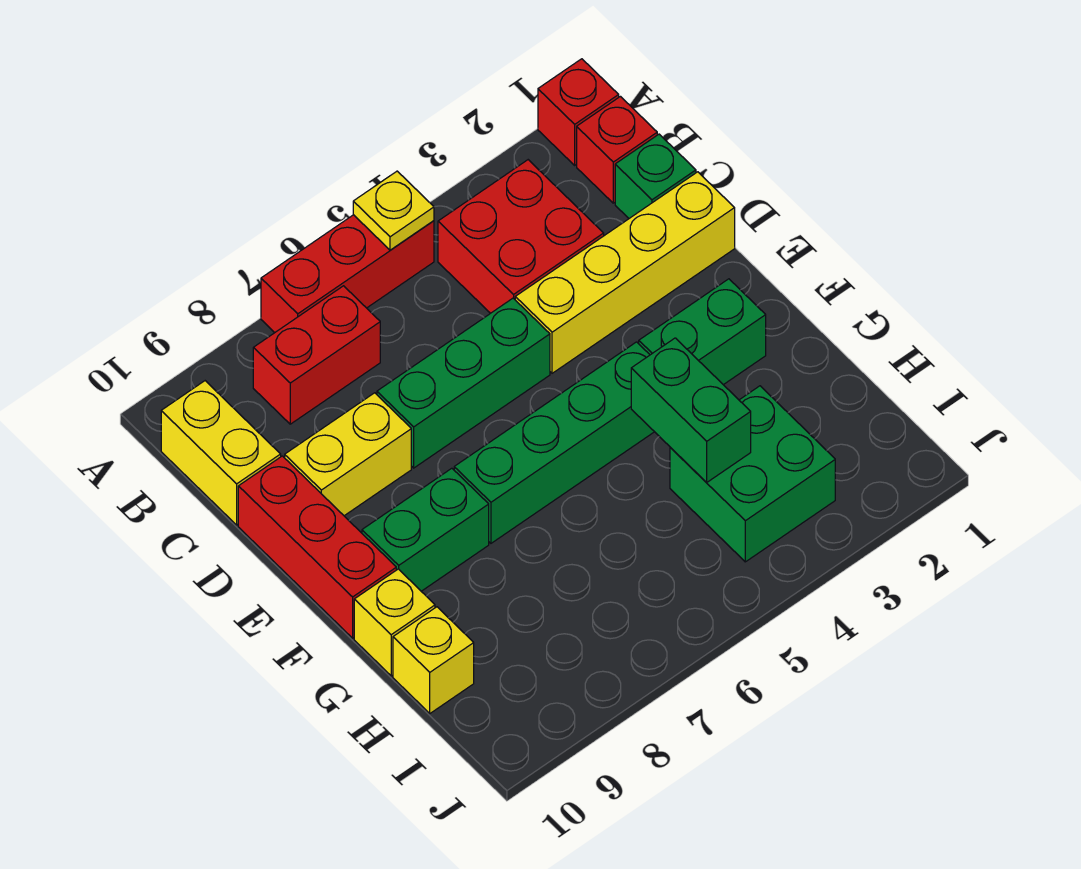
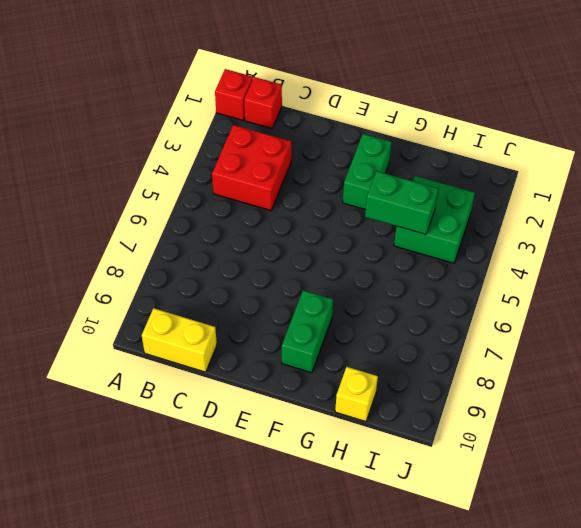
none -> red 1x3 brick [261,215,434,333]
none -> red 1x2 brick [253,286,380,424]
none -> green 1x1 brick [615,134,696,218]

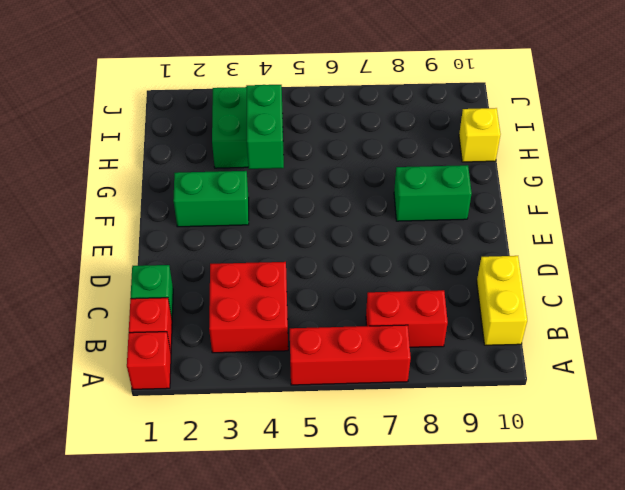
none -> yellow 1x4 brick [515,172,735,373]
none -> green 1x3 brick [377,298,550,468]
none -> yellow 1x2 brick [285,393,411,516]

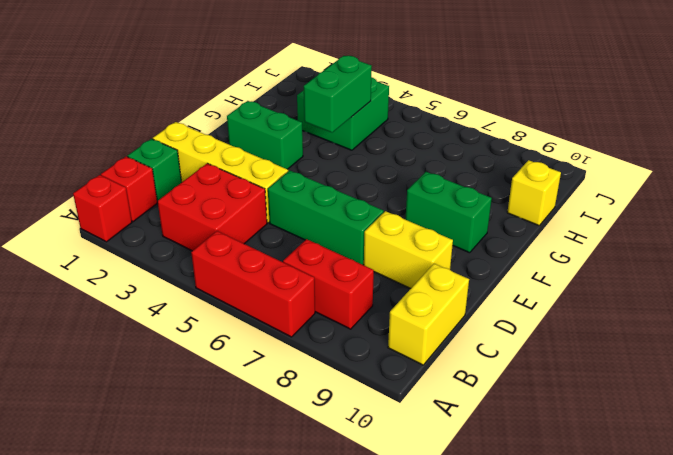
none -> red 1x3 brick [238,456,396,638]
none -> green 1x4 brick [454,342,654,543]
none -> yellow 1x1 brick [354,569,435,676]

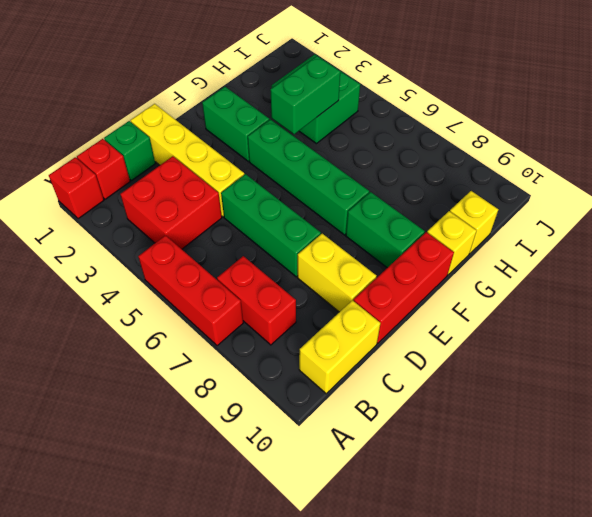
none -> yellow 1x1 plate [353,171,434,250]

